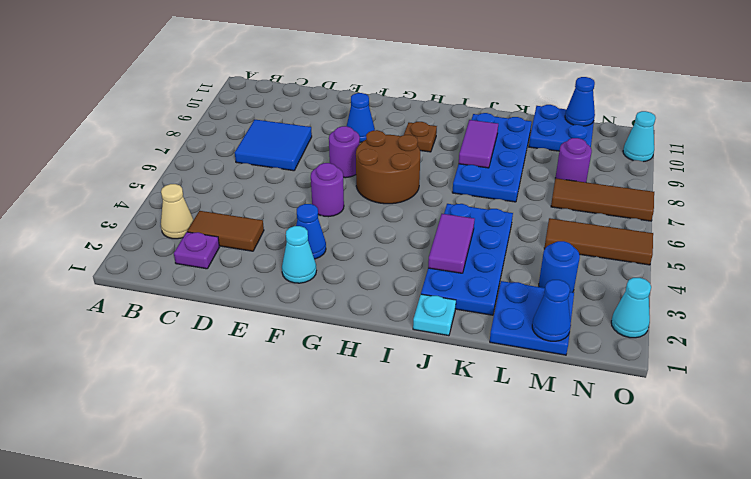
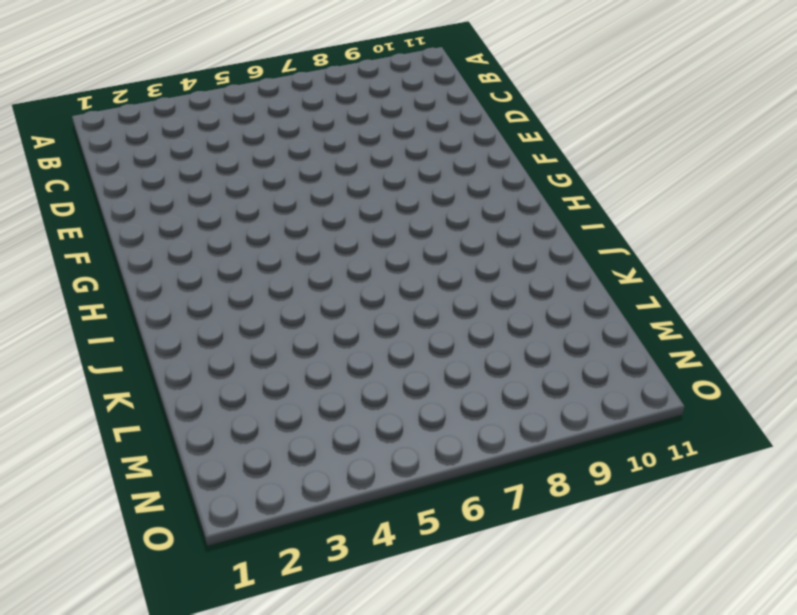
none -> tan 1x1 cone [161,184,193,239]
none -> purple 1x1 plate [174,232,219,269]
none -> brown 1x2 tile [187,211,264,251]

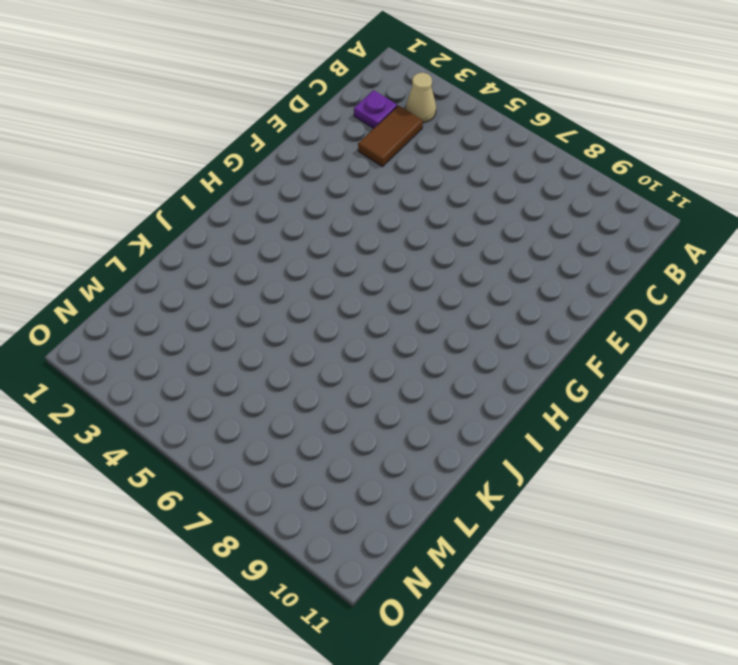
none -> blue 2x2 tile [235,120,312,171]
none -> cyan 1x1 cone [282,226,316,283]
none -> blue 1x1 cone [296,204,326,259]

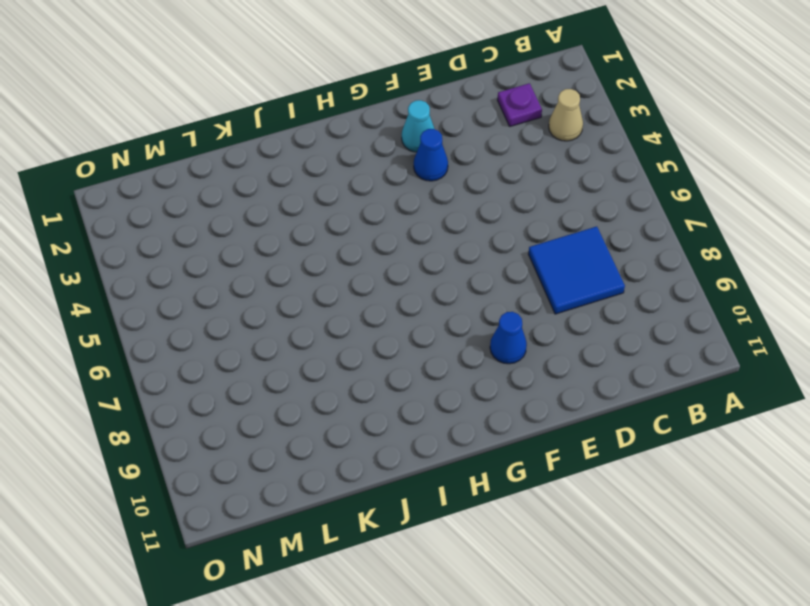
none -> brown 1x2 tile [187,211,264,251]
none -> purple 1x1 round brick [311,163,344,217]
none -> purple 1x1 round brick [329,126,360,178]

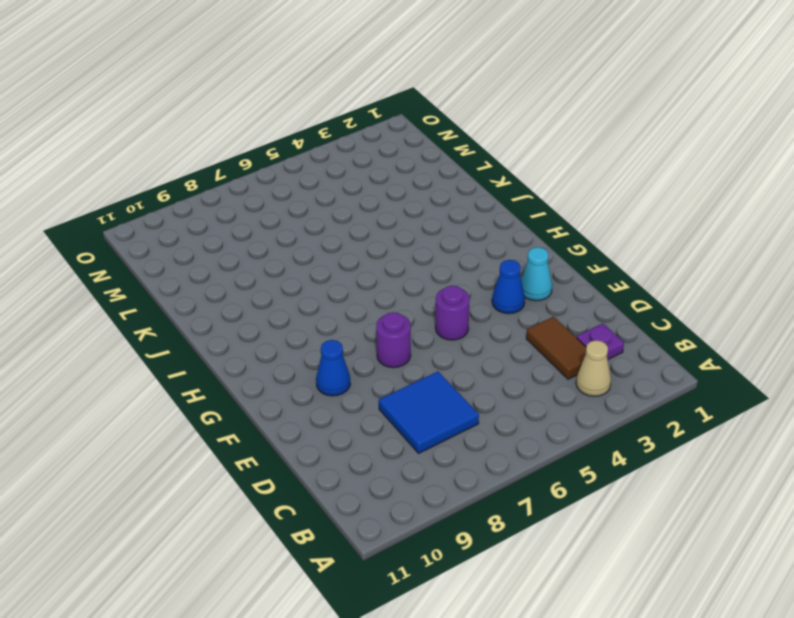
none -> brown 2x2 round brick [356,130,420,204]
none -> brown 1x1 plate [404,122,437,152]
none -> cyan 1x1 plate [413,294,456,336]

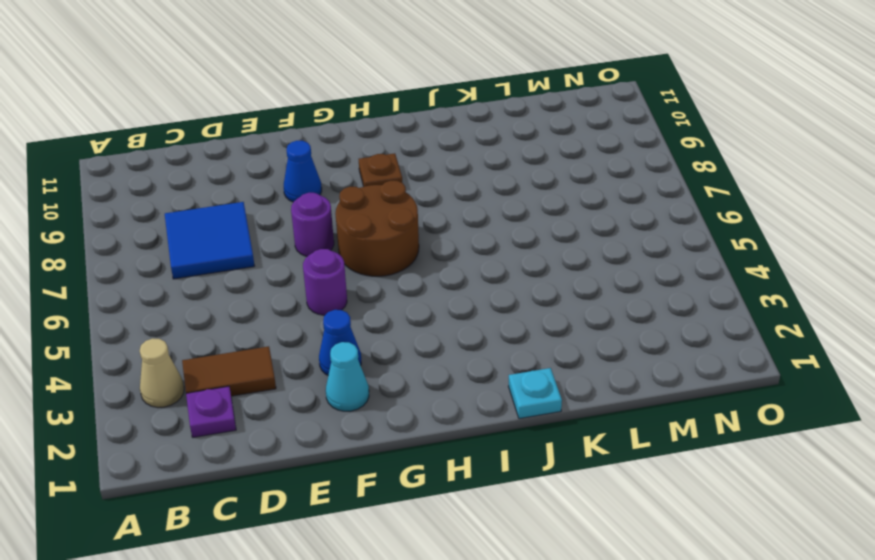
none -> blue 2x4 plate [421,204,513,315]
none -> blue 2x4 plate [452,113,532,202]
none -> blue 2x2 plate [490,281,574,355]

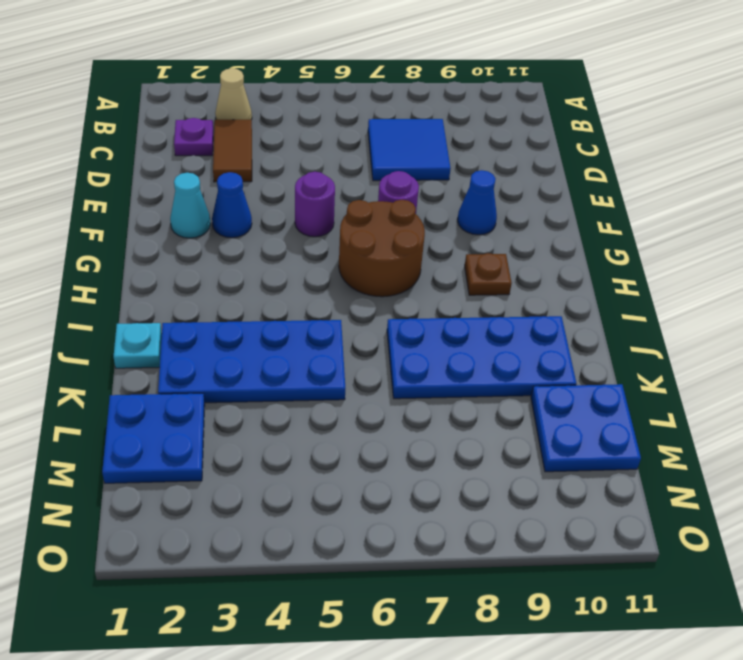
none -> blue 1x1 round brick [539,241,580,292]
none -> brown 1x3 tile [544,218,653,265]
none -> brown 1x3 tile [551,178,654,221]

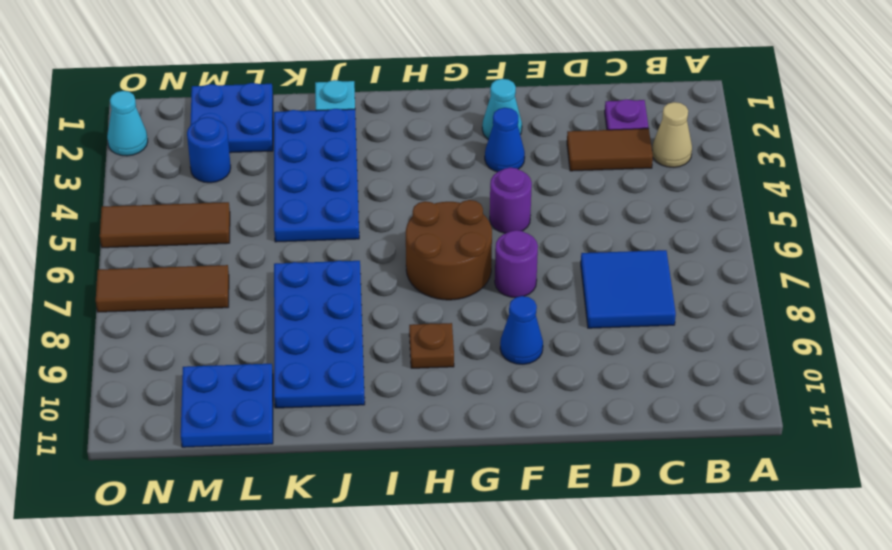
none -> purple 1x1 round brick [556,138,592,182]
none -> cyan 1x1 cone [623,111,656,162]
none -> purple 1x2 tile [428,214,475,273]

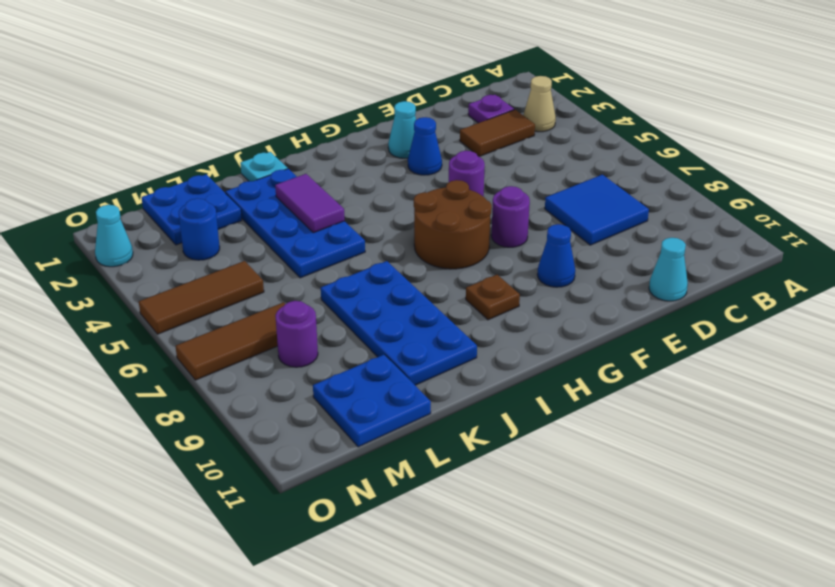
cyan 1x1 cone [649,238,688,301] -> cyan 1x1 cone moved to [623,111,656,162]
none -> purple 1x2 tile [459,120,498,168]
none -> blue 1x1 cone [532,280,571,341]
none -> blue 1x1 cone [565,77,595,126]

